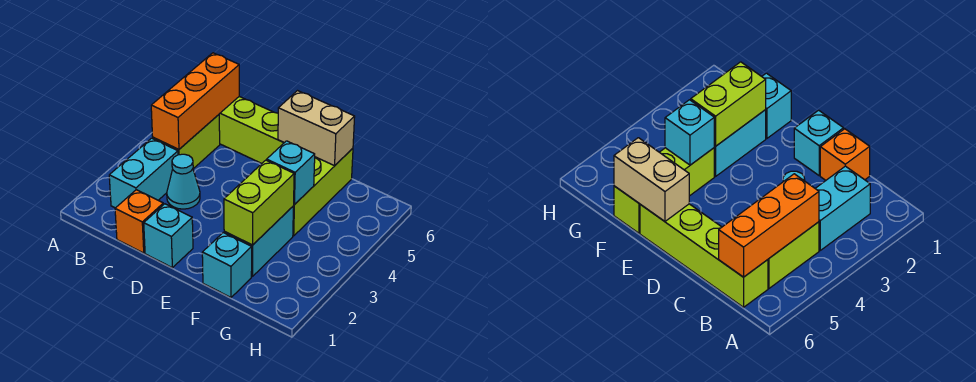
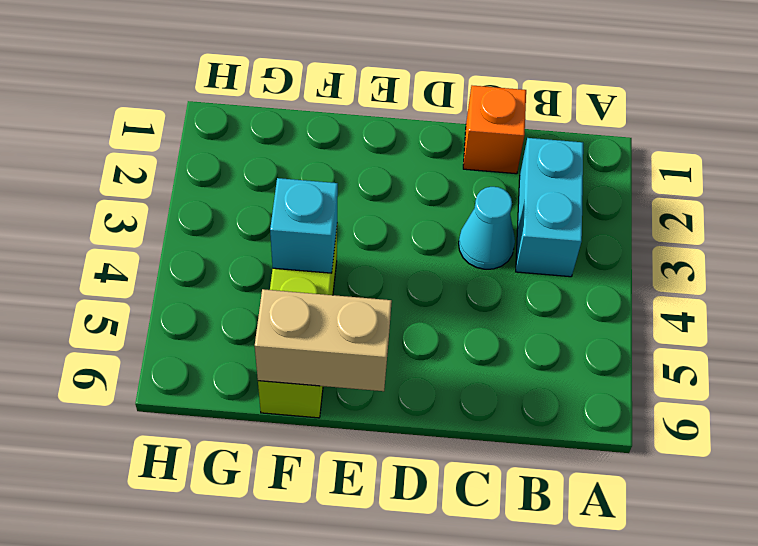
none -> lime 1x2 brick [153,115,220,169]
none -> lime 1x4 brick [219,97,284,163]
none -> cyan 1x1 brick [144,204,193,268]

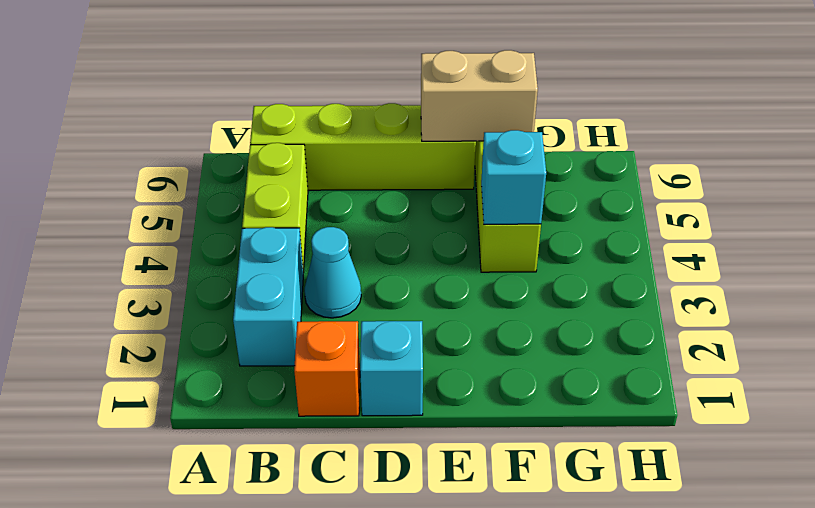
none -> cyan 1x1 brick [202,233,252,297]
none -> cyan 1x2 brick [224,207,293,276]
none -> orange 1x3 brick [151,53,239,149]

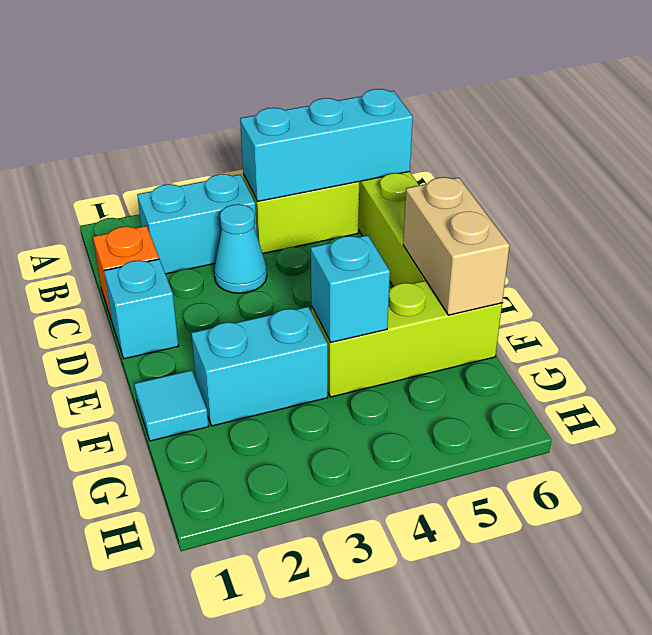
cyan 1x3 brick [240,89,413,201] -> orange 1x3 brick [151,53,239,149]
cyan 1x1 tile [134,370,209,441] -> cyan 1x1 brick [202,233,252,297]
none -> lime 1x2 brick [224,160,294,245]

